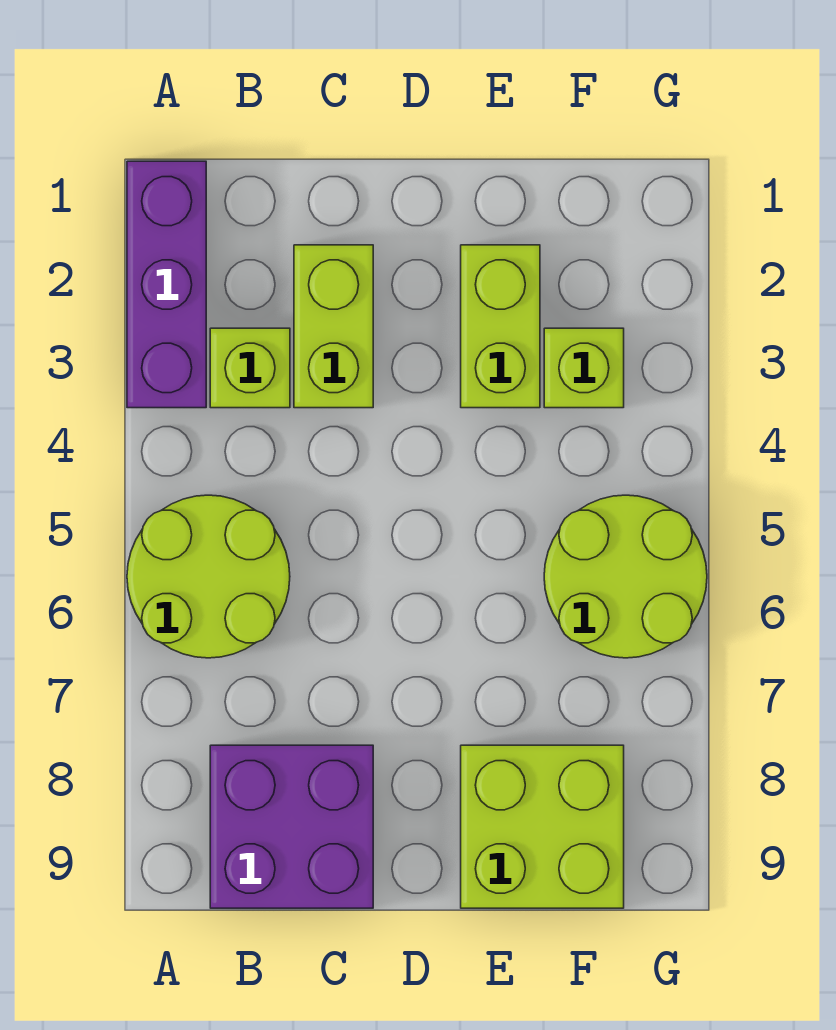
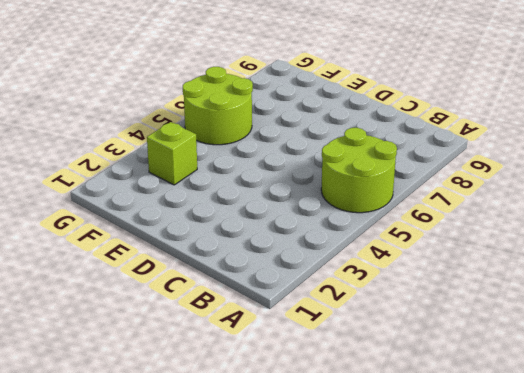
none -> purple 1x3 brick [127,161,206,408]
none -> lime 1x1 brick [210,328,290,408]

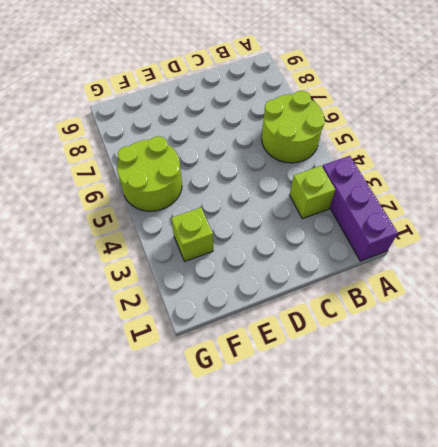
none -> purple 2x2 brick [210,745,373,908]
none -> lime 1x2 brick [294,245,373,408]

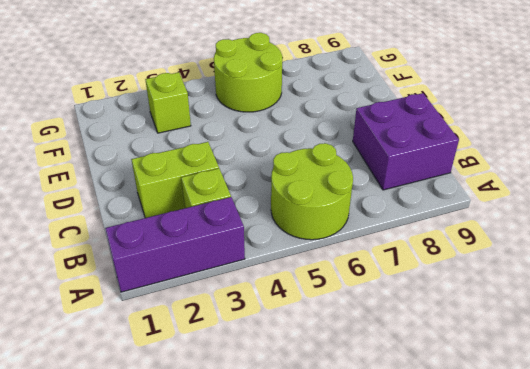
none -> lime 1x2 brick [461,245,540,408]
none -> lime 2x2 brick [461,745,624,908]

